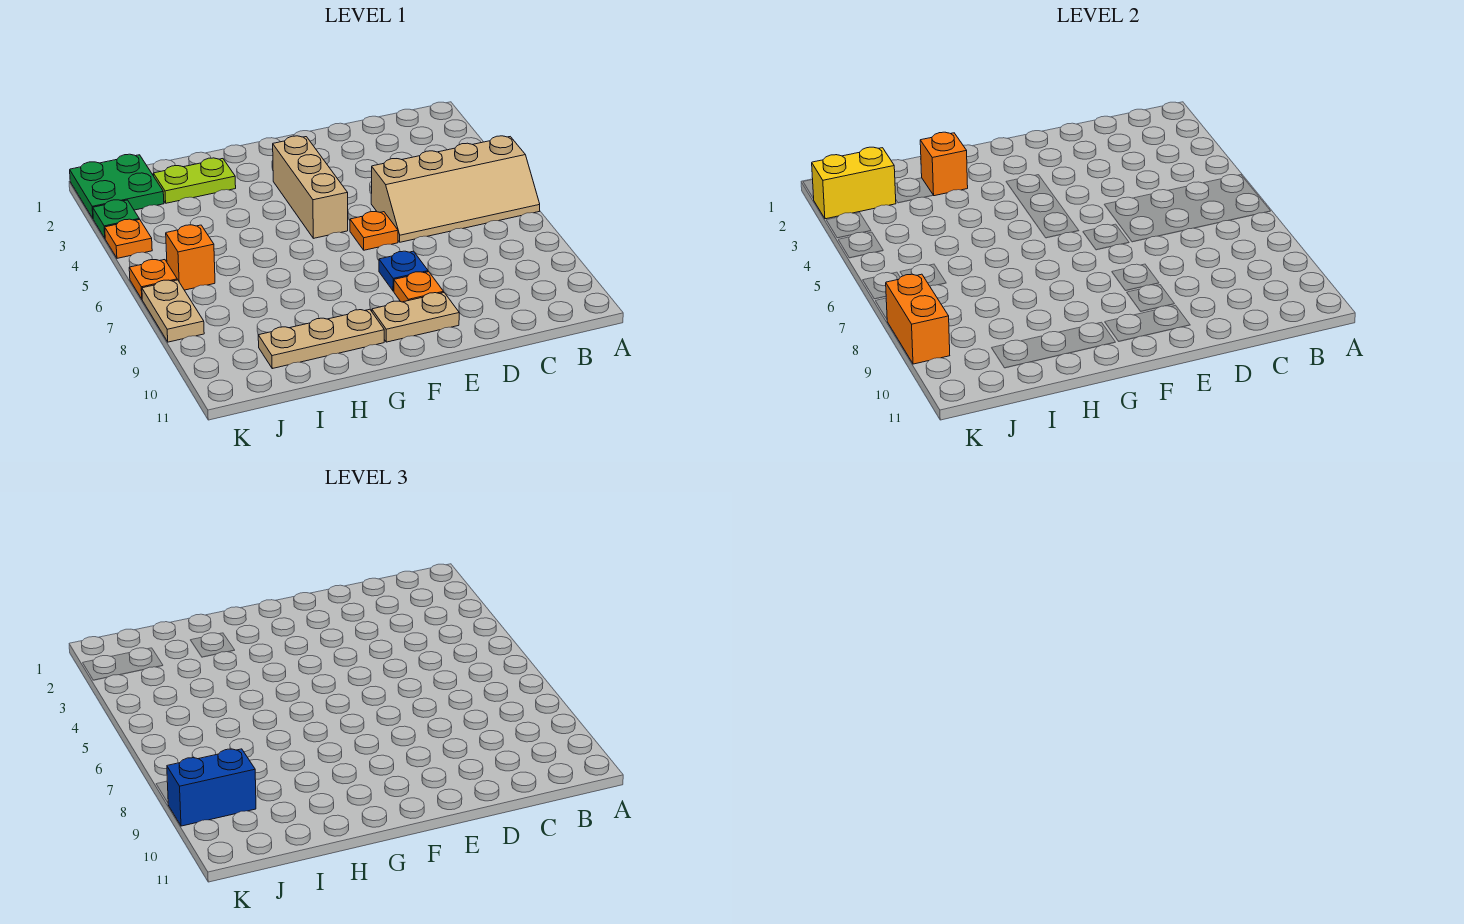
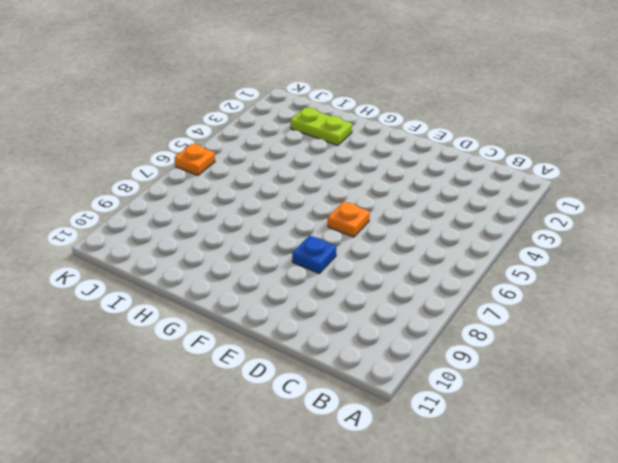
none -> tan 2x4 slope [371,136,540,242]
none -> orange 1x1 plate [394,272,444,302]
none -> tan 1x2 plate [372,293,459,342]

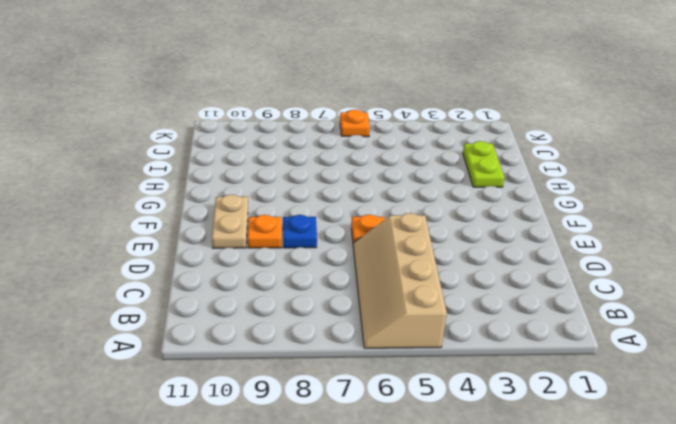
none -> tan 1x3 brick [273,136,348,238]
none -> tan 1x3 plate [258,309,384,369]
none -> green 2x2 plate [70,154,164,218]

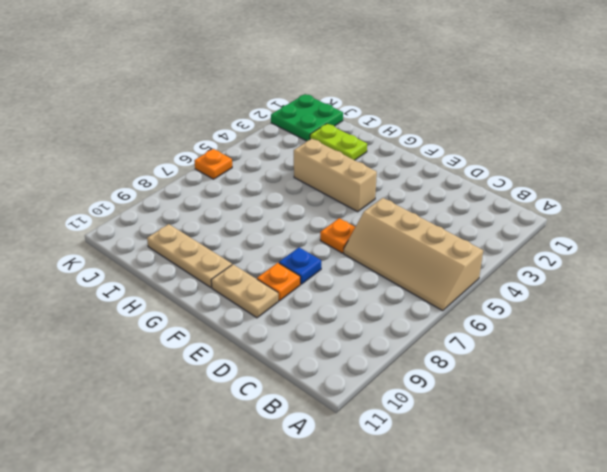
tan 1x3 brick [294,139,377,212] -> tan 1x3 brick turned to [273,136,348,238]
none -> orange 1x1 brick [166,225,215,290]
none -> green 1x1 plate [93,200,139,238]
none -> orange 1x1 plate [105,219,152,258]

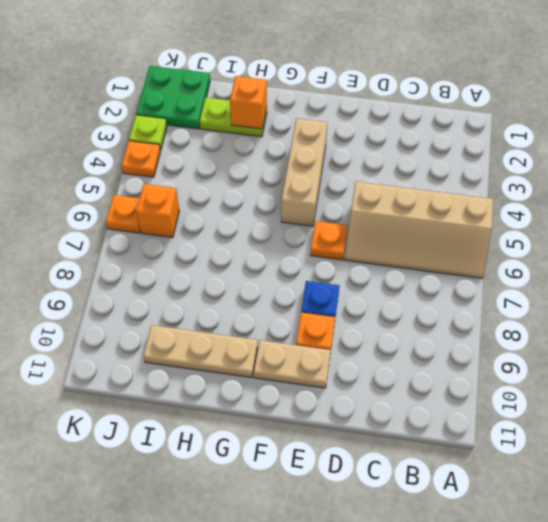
lime 1x1 plate [129,115,167,151] -> green 1x1 plate [93,200,139,238]
none -> tan 1x2 plate [142,280,204,342]
none -> yellow 1x2 brick [812,147,896,219]
none -> orange 1x2 brick [886,274,950,364]

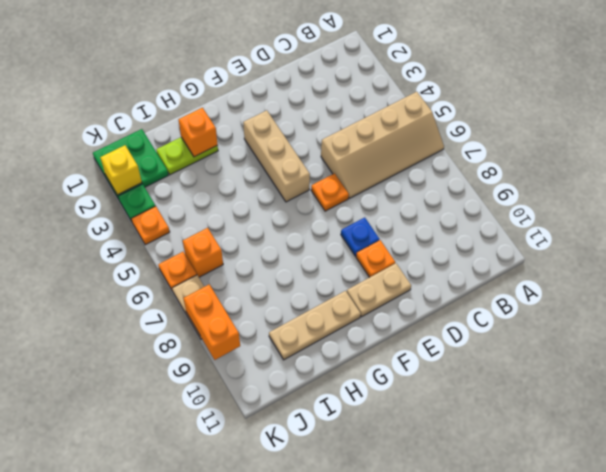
yellow 1x1 brick [100,145,142,195] -> yellow 1x2 brick [812,147,896,219]
none -> blue 1x2 brick [167,749,256,826]

